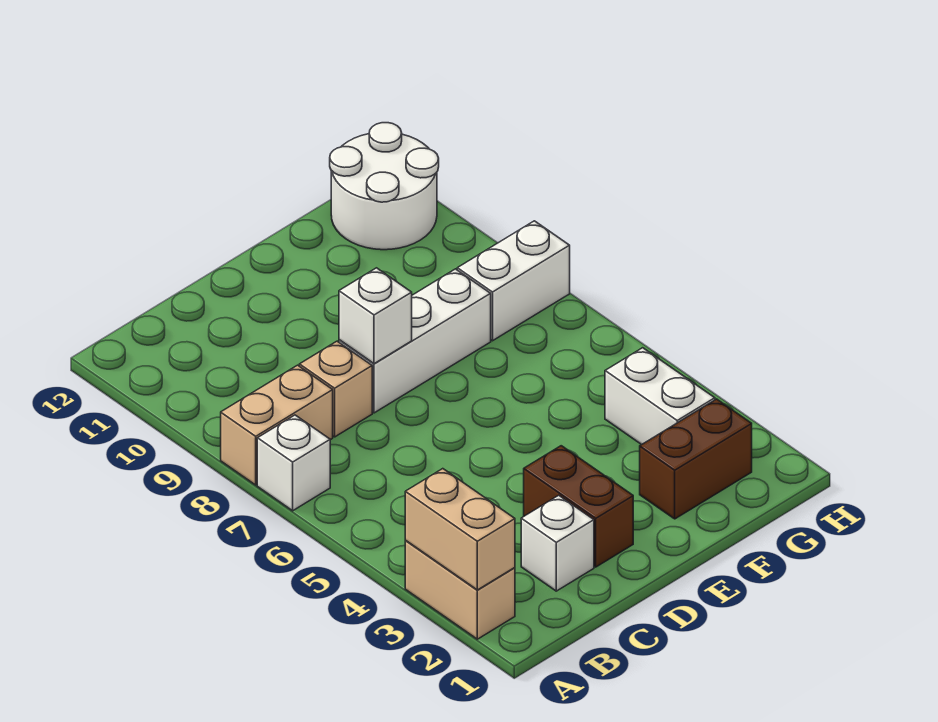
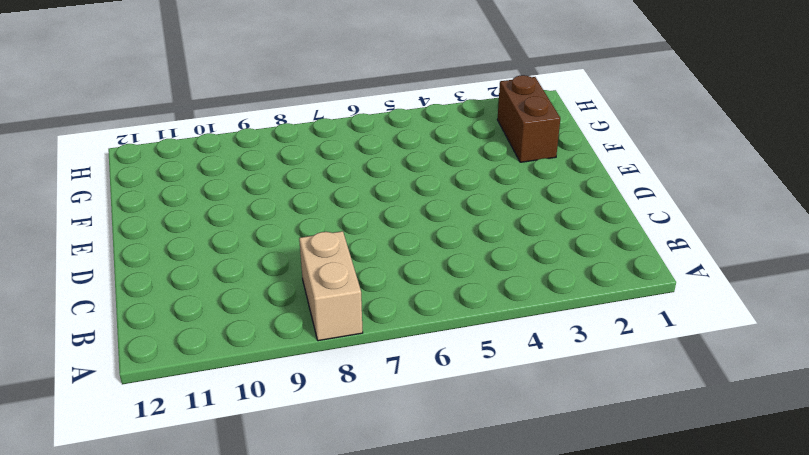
none -> tan 1x2 brick [405,540,515,639]
none -> white 1x1 brick [257,415,330,511]
none -> white 1x1 brick [521,495,594,591]

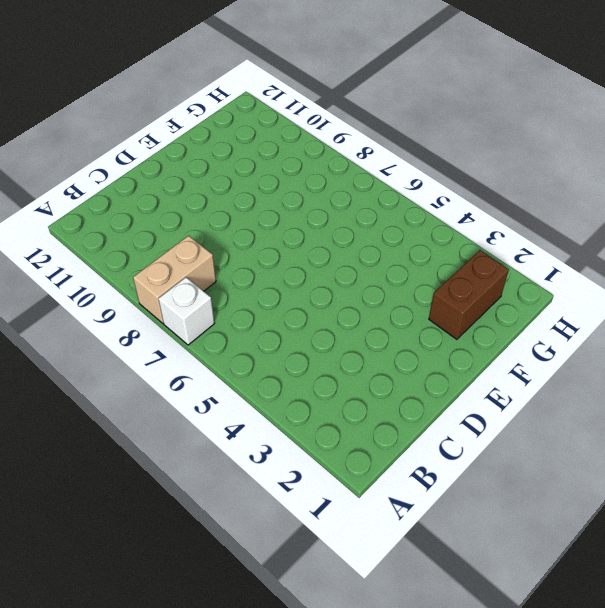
none -> tan 1x2 brick [405,540,515,639]
none -> white 1x1 brick [521,495,594,591]
none -> tan 1x1 brick [299,341,372,437]

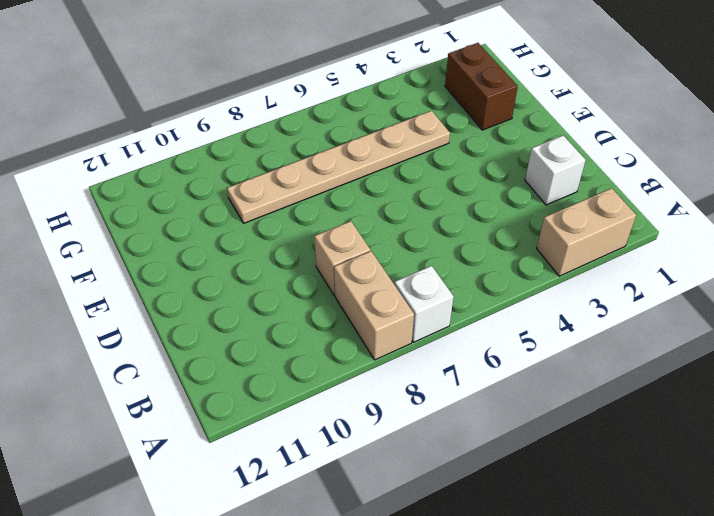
tan 1x6 plate [227,111,450,223] -> white 1x3 brick [339,269,491,413]
none -> brown 1x2 brick [524,446,633,567]
none -> white 1x2 brick [605,348,715,445]
none -> white 1x2 brick [457,221,570,341]

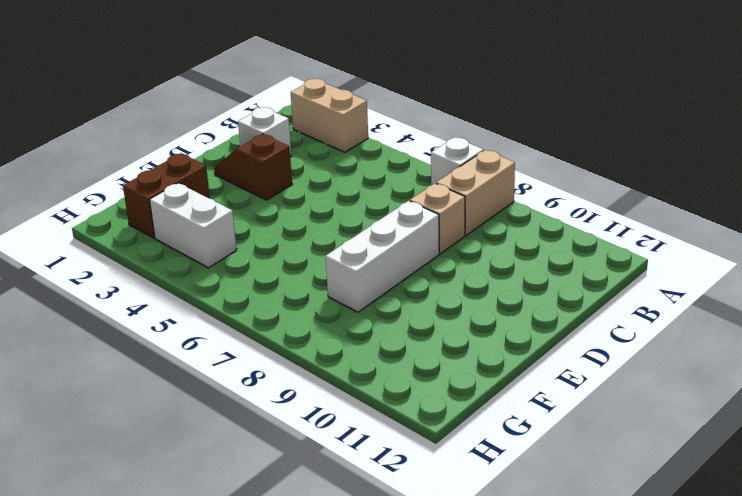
brown 1x2 slope [214,134,292,200] -> brown 1x2 brick [524,446,633,567]
none -> white 1x2 brick [457,221,570,341]
none -> white 2x2 round brick [330,123,439,250]
none -> tan 1x2 brick [405,469,515,590]

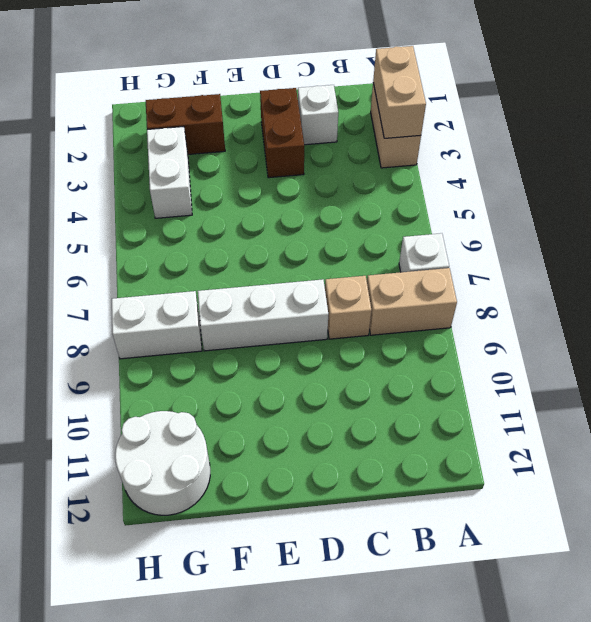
none -> white 1x1 brick [339,268,412,364]

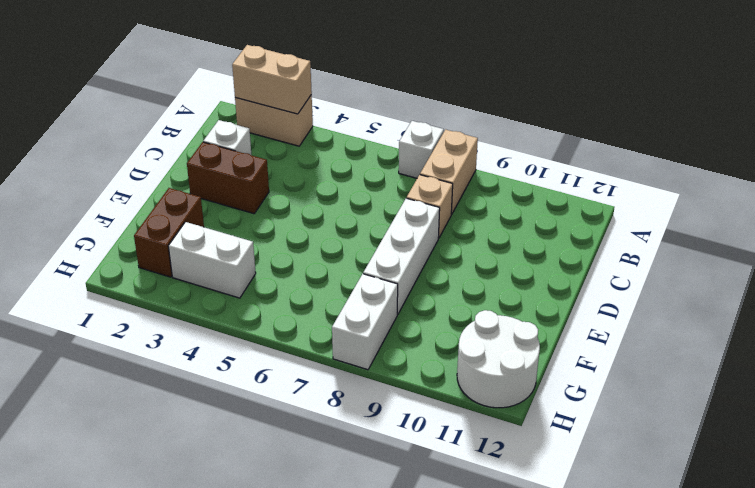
none -> white 1x1 brick [339,268,412,364]

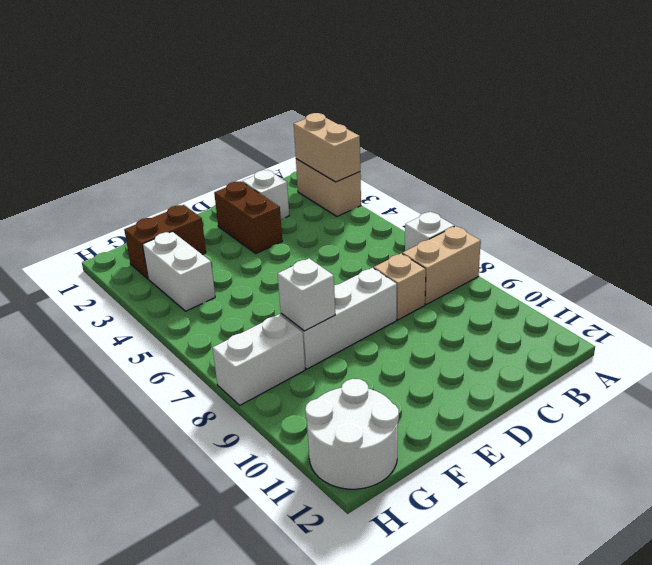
white 1x1 brick [278,259,335,331] -> white 1x1 brick moved to [339,268,412,364]

